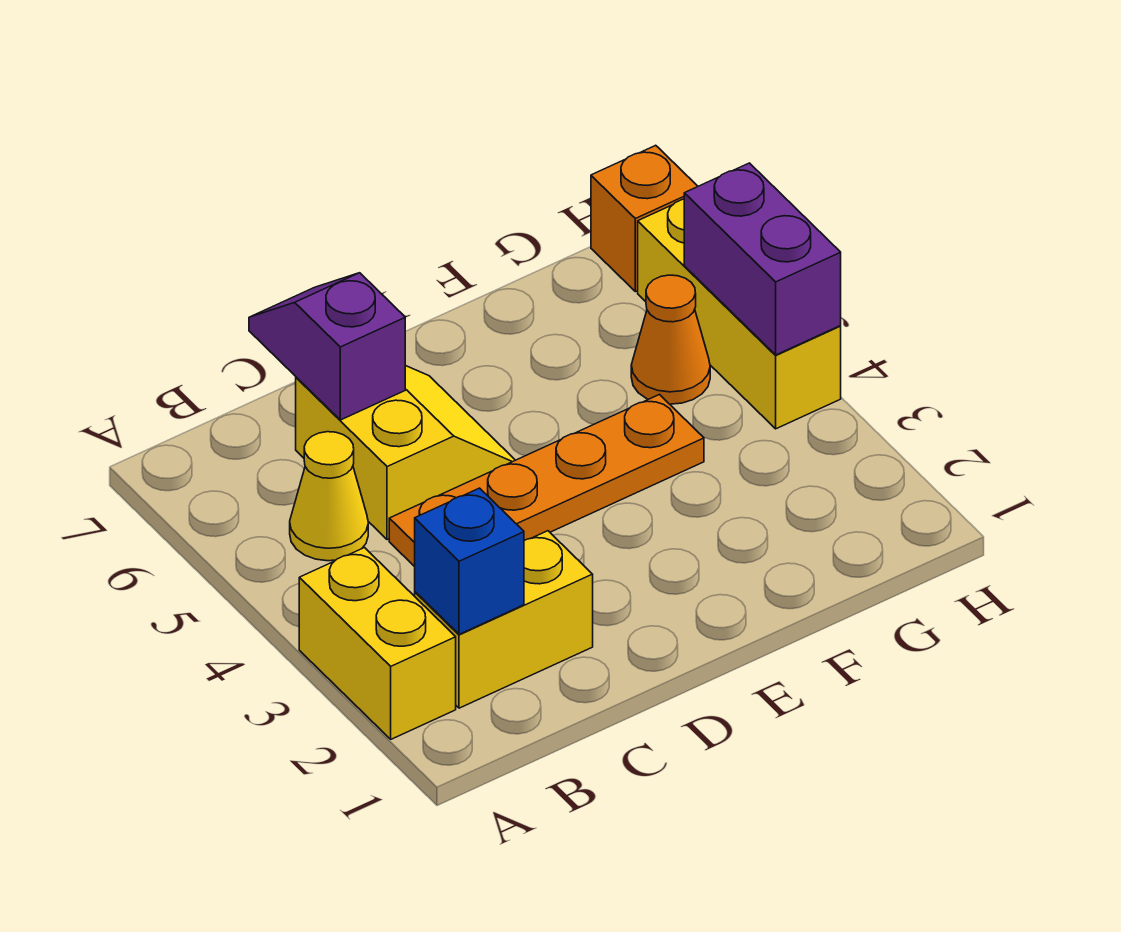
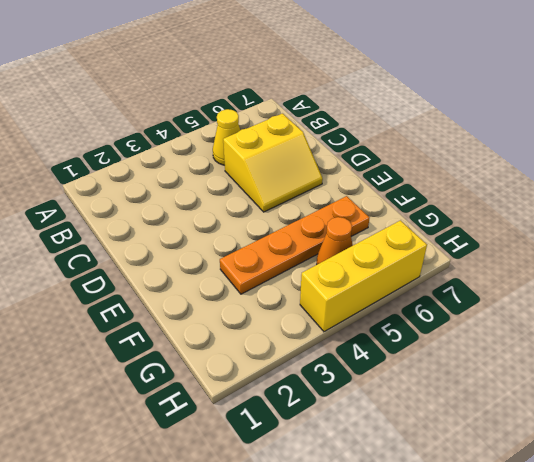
orange 1x4 plate [220,196,369,294] -> orange 1x4 plate turned to [389,395,704,567]
none -> yellow 1x2 brick [299,548,456,739]
none -> yellow 1x2 brick [415,531,593,708]

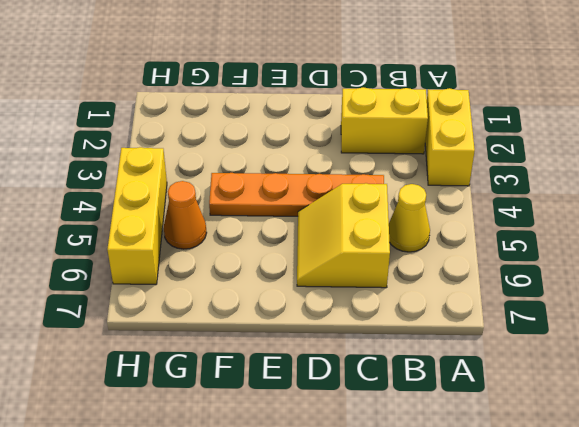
none -> orange 1x1 brick [591,145,698,292]
none -> blue 1x1 brick [415,488,524,634]

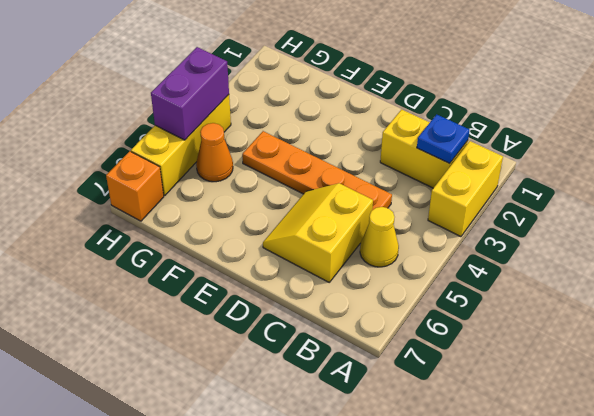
blue 1x1 plate [417,114,469,164] -> blue 1x1 brick [415,488,524,634]
none -> purple 1x2 slope [249,273,405,420]

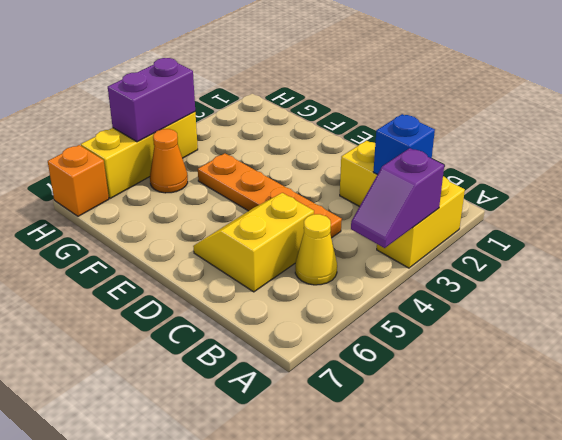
purple 1x2 slope [351,148,444,248] -> purple 1x2 slope moved to [249,273,405,420]

